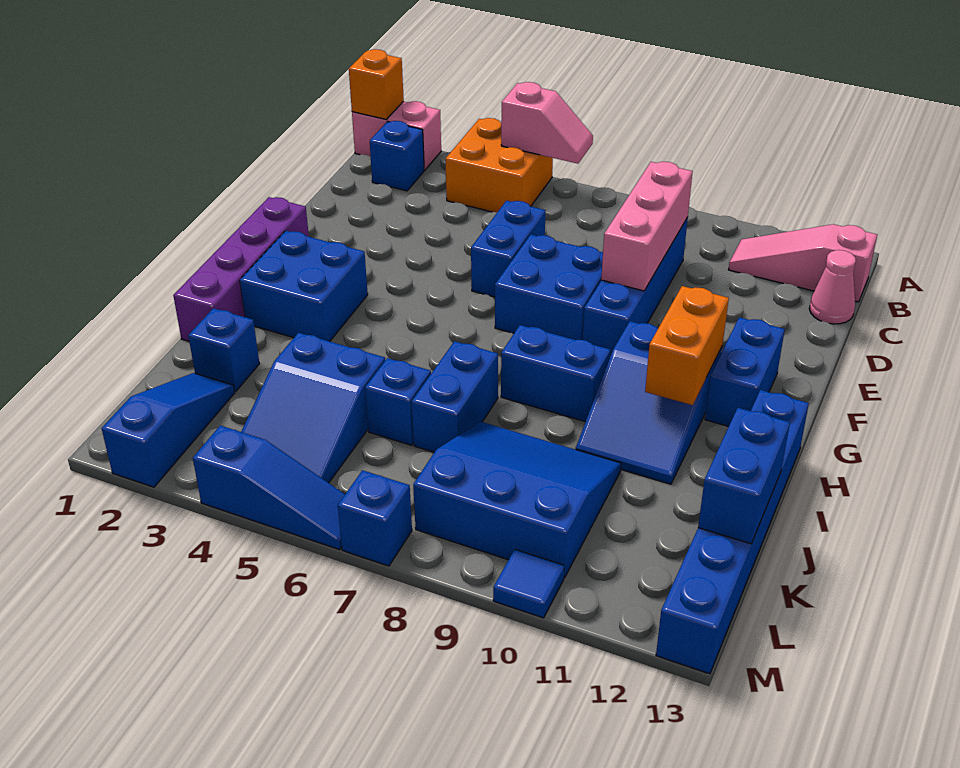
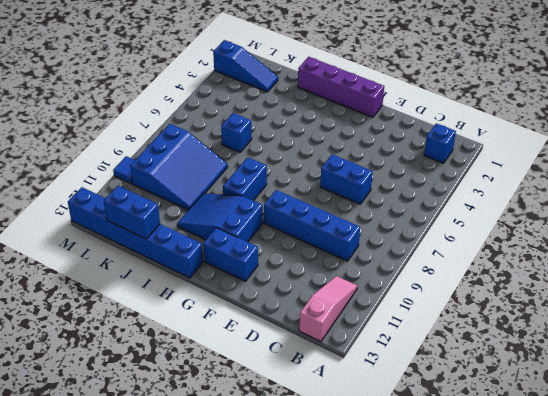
none -> pink 1x2 brick [352,101,441,170]
none -> orange 2x2 brick [445,118,553,212]
none -> pink 1x1 cone [809,250,856,324]

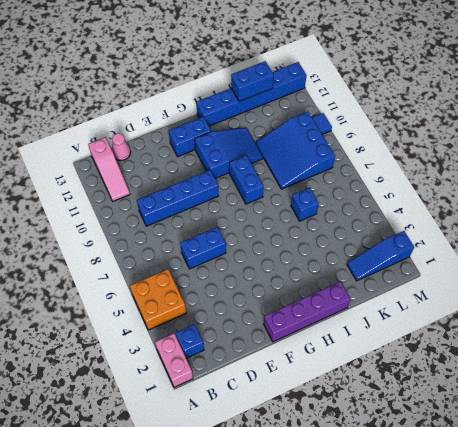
none -> blue 2x2 brick [495,235,603,340]
none -> blue 2x2 brick [240,231,368,341]
none -> blue 1x2 brick [412,341,498,452]

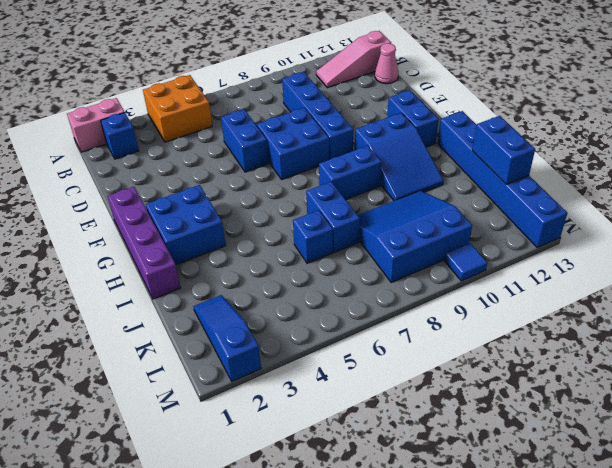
none -> blue 1x1 brick [188,308,259,392]
none -> blue 2x3 slope [241,333,385,483]
none -> blue 1x3 slope [193,426,345,550]

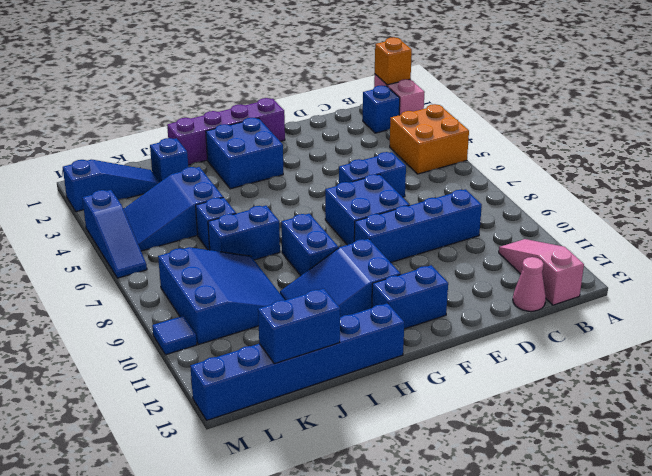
none -> blue 1x1 brick [338,470,412,566]
none -> pink 1x2 slope [501,82,593,164]
none -> pink 1x3 brick [601,162,693,291]

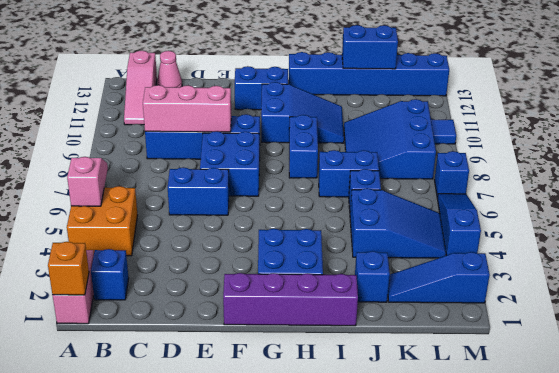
none -> orange 1x2 brick [645,286,729,405]

